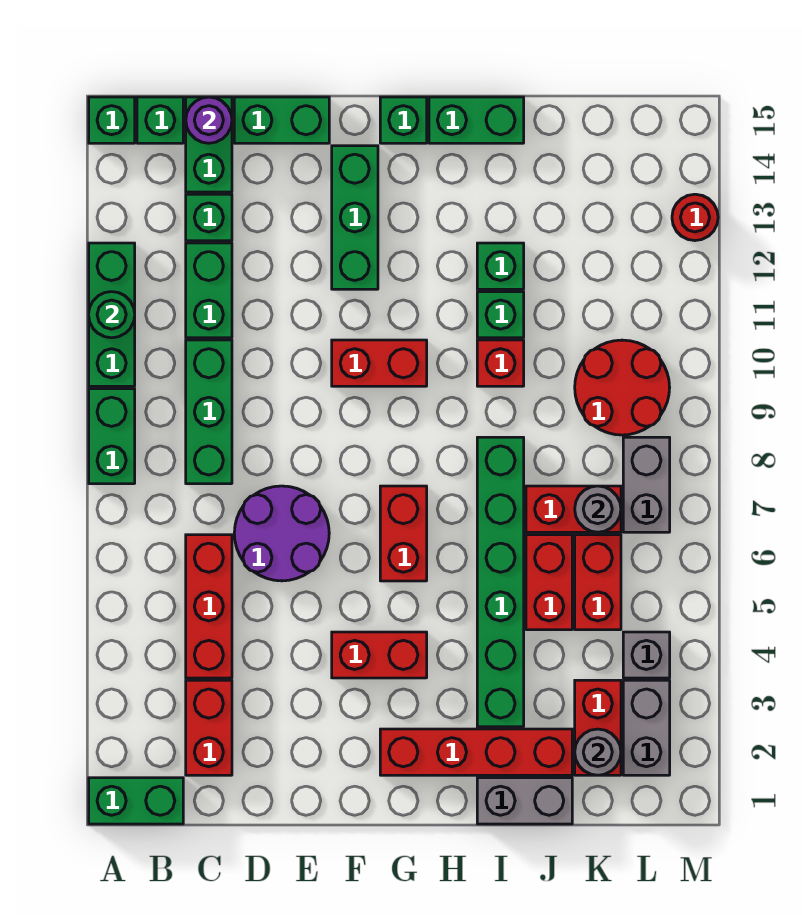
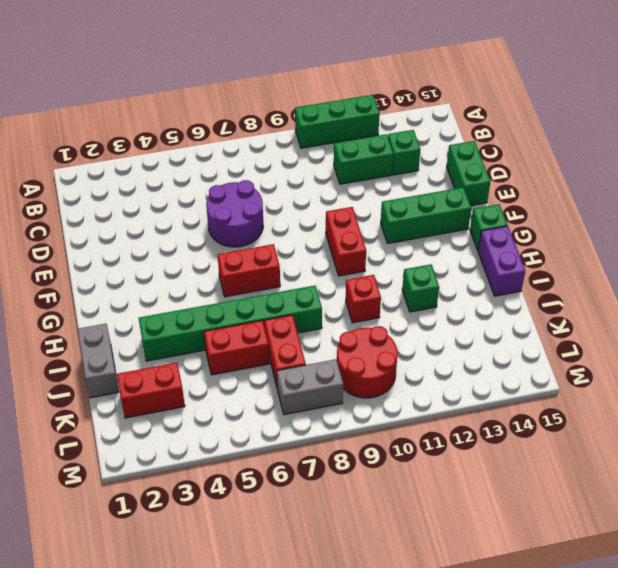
purple 1x2 brick [478,226,525,296] -> green 1x2 brick [429,97,524,143]
none -> green 1x2 brick [89,778,183,824]
none -> green 1x2 brick [89,389,135,484]
none -> green 1x1 brick [89,97,135,143]
none -> green 1x1 brick [137,97,183,143]

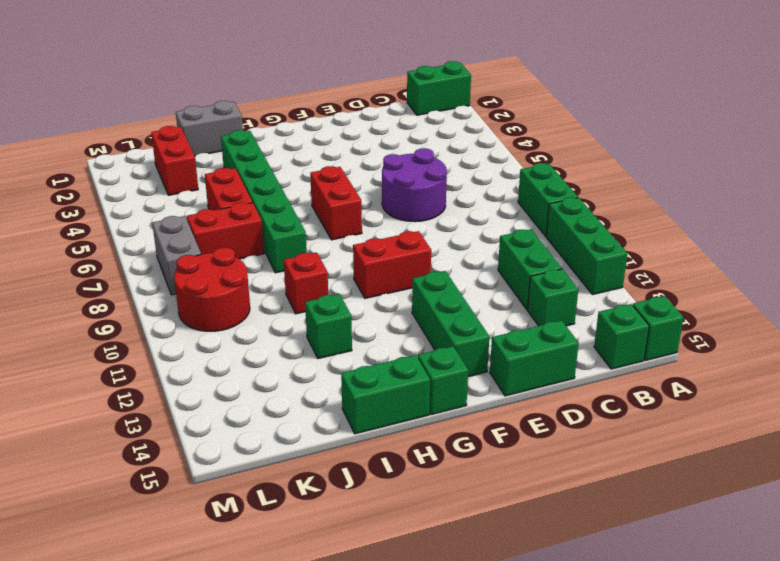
none -> red 1x2 brick [186,680,232,775]
none -> red 1x3 brick [186,535,232,678]
none -> green 1x3 brick [186,340,232,484]
none -> green 1x2 brick [186,97,232,192]

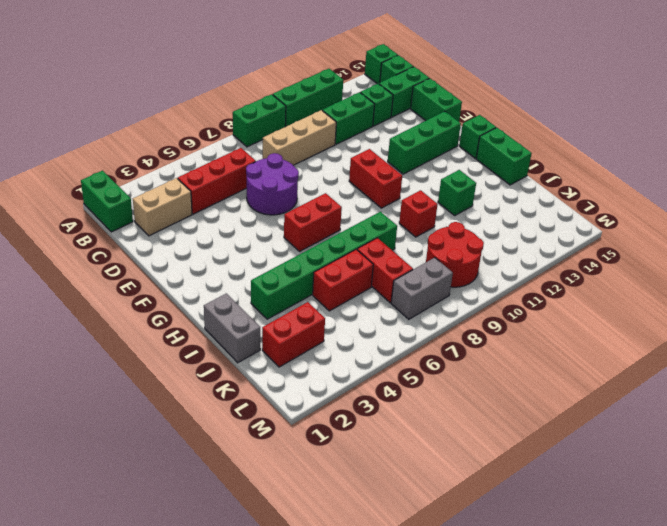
tan 1x2 brick [133,178,192,236] -> red 1x2 brick [186,680,232,775]
tan 1x3 brick [263,110,336,165] -> green 1x3 brick [186,340,232,484]
none -> red 1x2 brick [332,632,427,678]
none -> red 1x4 brick [380,729,572,775]
none -> green 1x1 brick [477,292,524,338]
none -> red 1x2 brick [575,535,621,630]

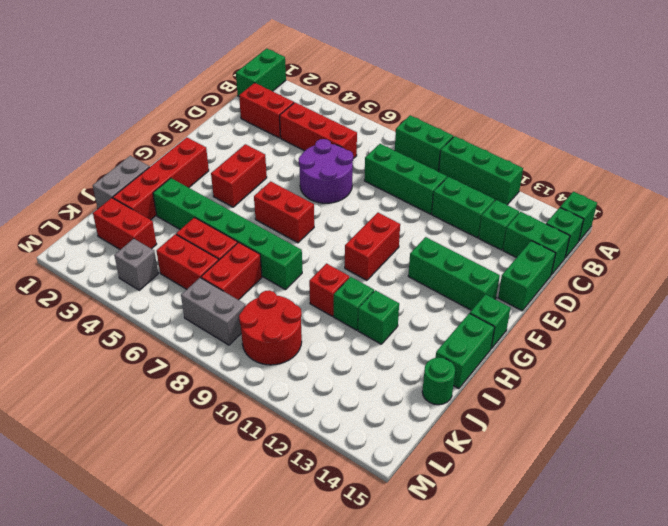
green 1x1 round brick [422,358,455,405] -> green 1x1 round brick moved to [89,292,135,338]
none -> grey 1x2 brick [623,680,670,775]
none -> red 1x1 round brick [672,194,718,241]
none -> purple 1x1 round brick [186,97,232,143]
none -> grey 1x1 round brick [575,729,621,775]

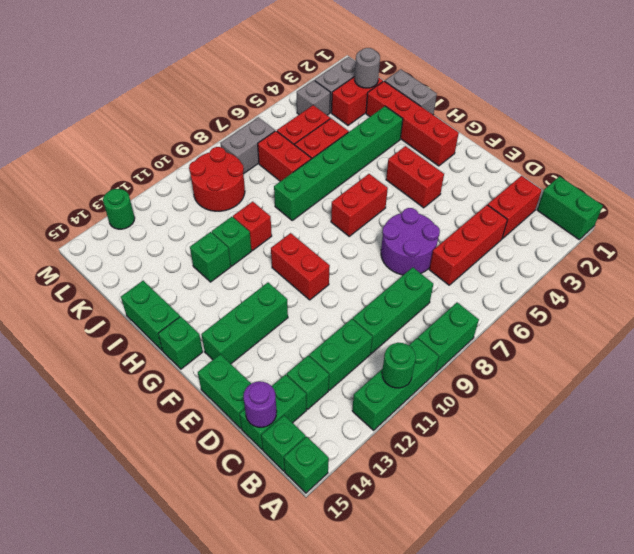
green 1x1 round brick [103,189,135,229] -> red 1x1 round brick [672,194,718,241]
none -> grey 1x1 round brick [575,486,621,532]

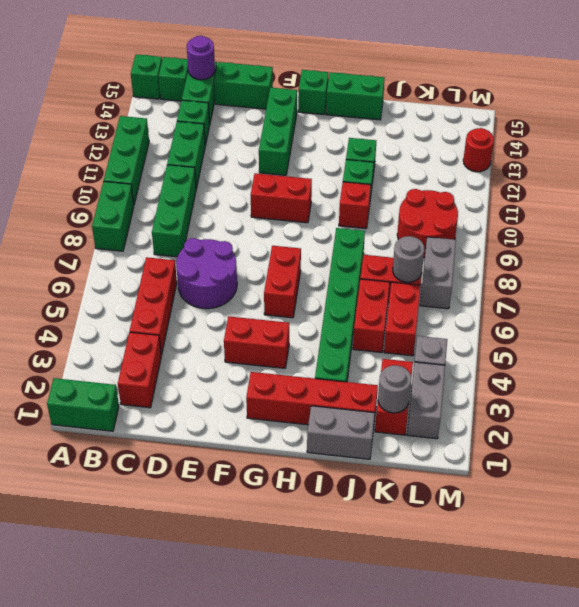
none -> green 1x1 round brick [89,292,135,338]

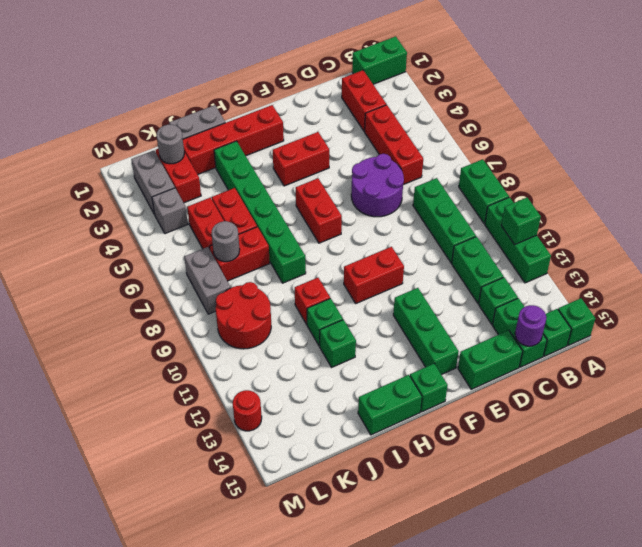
green 1x1 brick [501,198,541,245] -> green 1x1 round brick [89,292,135,338]

